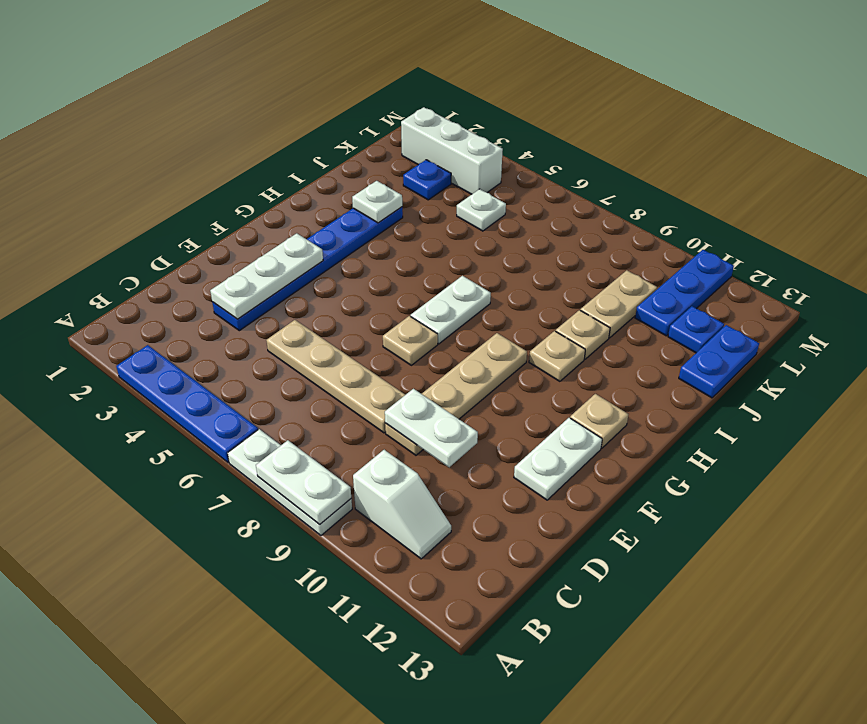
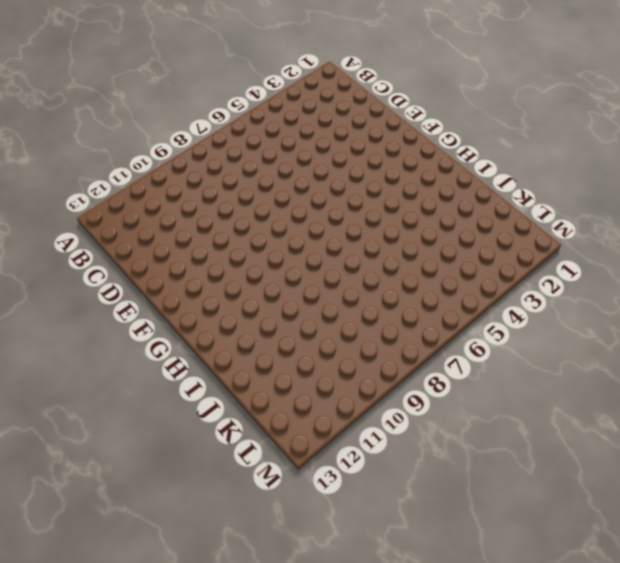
none -> blue 1x4 plate [116,345,258,463]
none -> white 1x3 plate [228,429,352,535]
none -> white 1x2 slope [353,450,451,559]

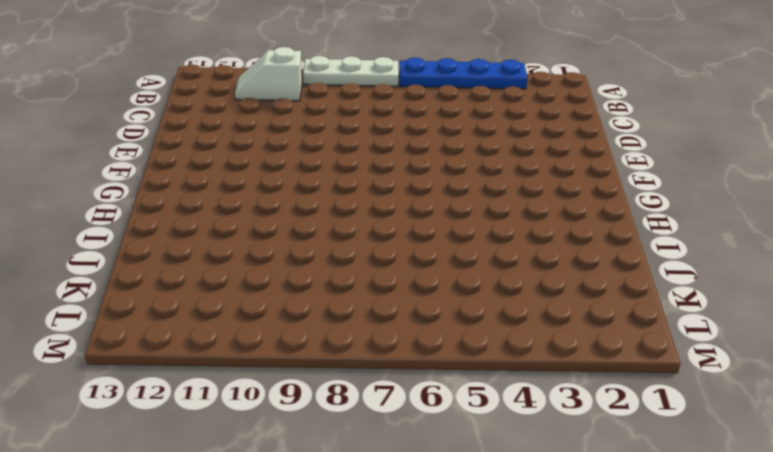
none -> blue 1x6 plate [212,207,403,331]
none -> tan 1x4 plate [266,320,405,433]
none -> tan 1x4 plate [385,333,527,455]

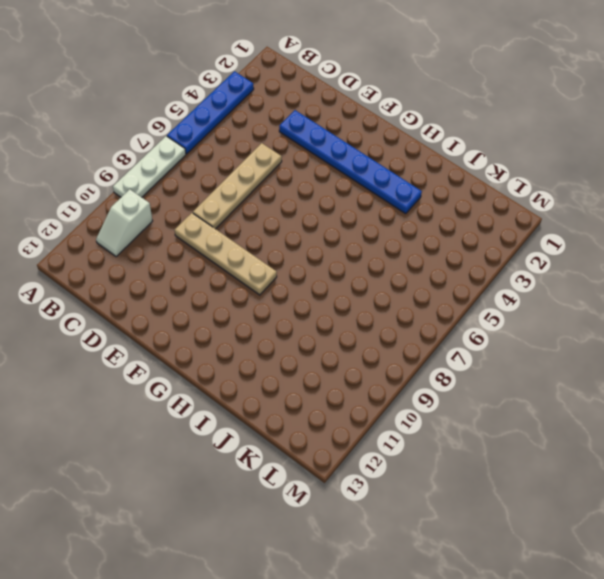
none -> white 1x2 plate [514,418,602,500]
none -> tan 1x1 plate [383,316,438,365]
none -> white 1x2 plate [411,276,491,344]

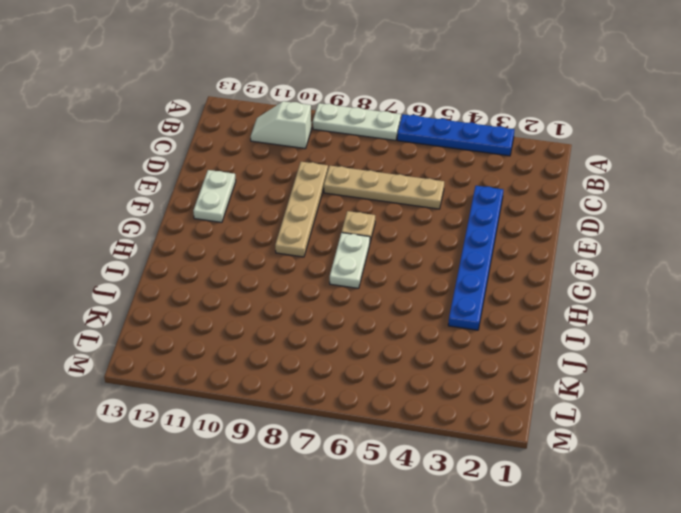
none -> tan 1x1 plate [570,394,628,448]
none -> tan 1x1 plate [529,331,585,381]
none -> tan 1x1 plate [556,310,610,359]

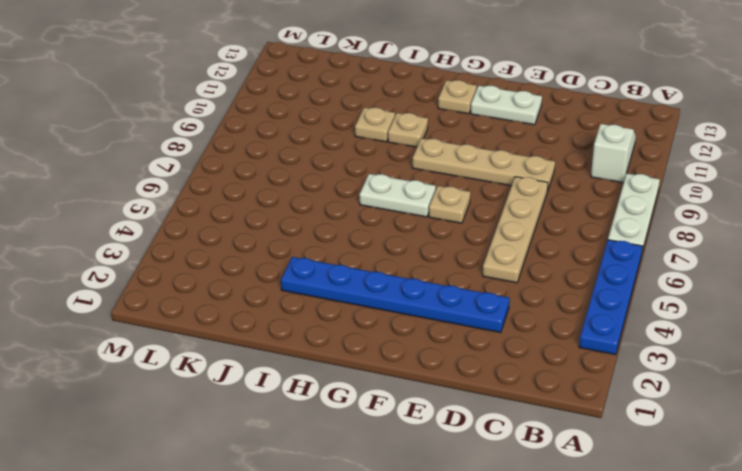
none -> tan 1x2 plate [580,270,657,338]
none -> blue 1x2 plate [679,325,759,398]
none -> blue 1x1 plate [403,160,451,200]

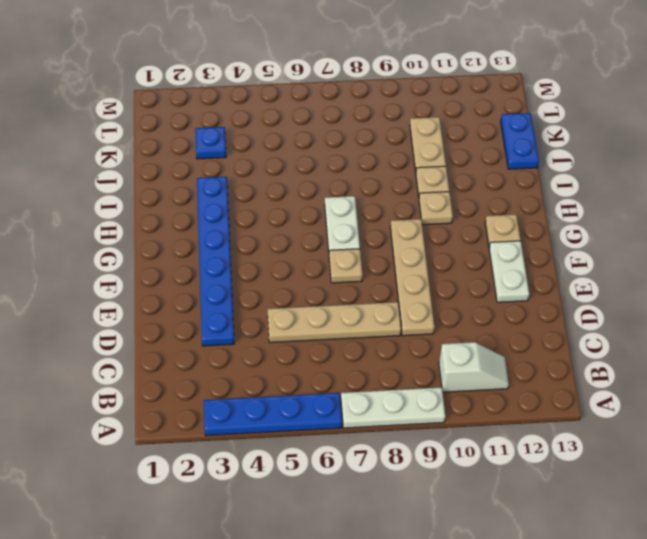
none -> white 1x1 plate [457,189,506,231]
none -> blue 1x3 plate [635,250,734,336]
none -> blue 1x1 plate [668,306,724,353]

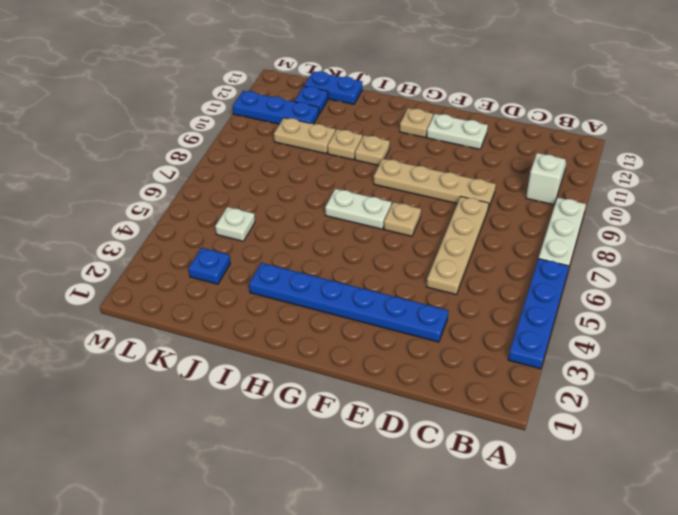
none -> white 1x3 brick [401,107,503,194]
none -> white 1x2 plate [256,440,351,524]
none -> white 1x3 plate [210,233,323,319]

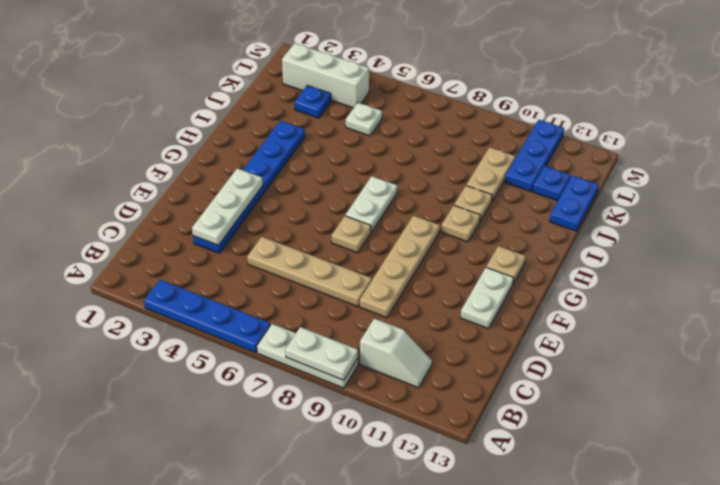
none -> white 1x2 plate [385,389,478,467]
none -> white 1x1 plate [352,181,402,223]

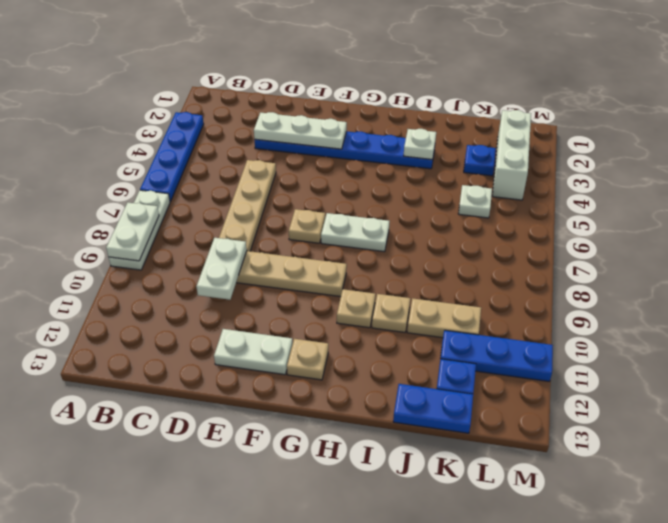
none -> white 1x2 slope [353,450,451,559]

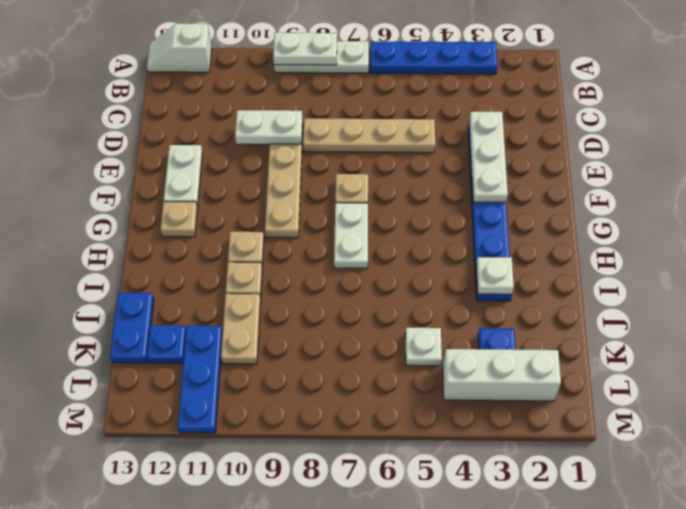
white 1x2 slope [147,24,212,72] -> white 1x2 slope moved to [353,450,451,559]

